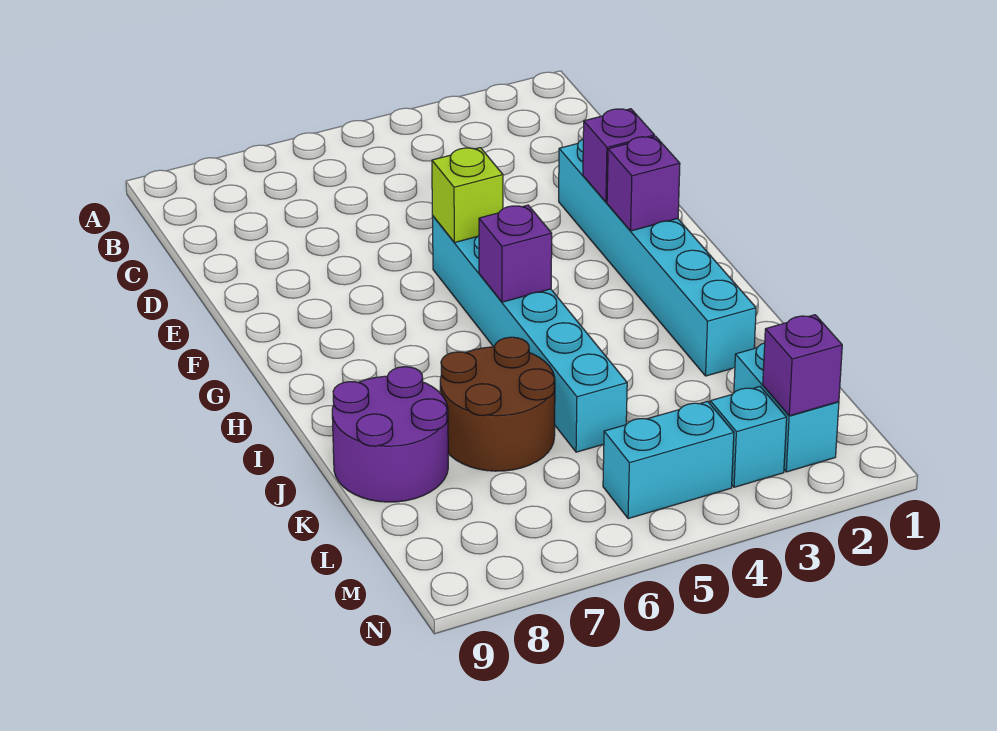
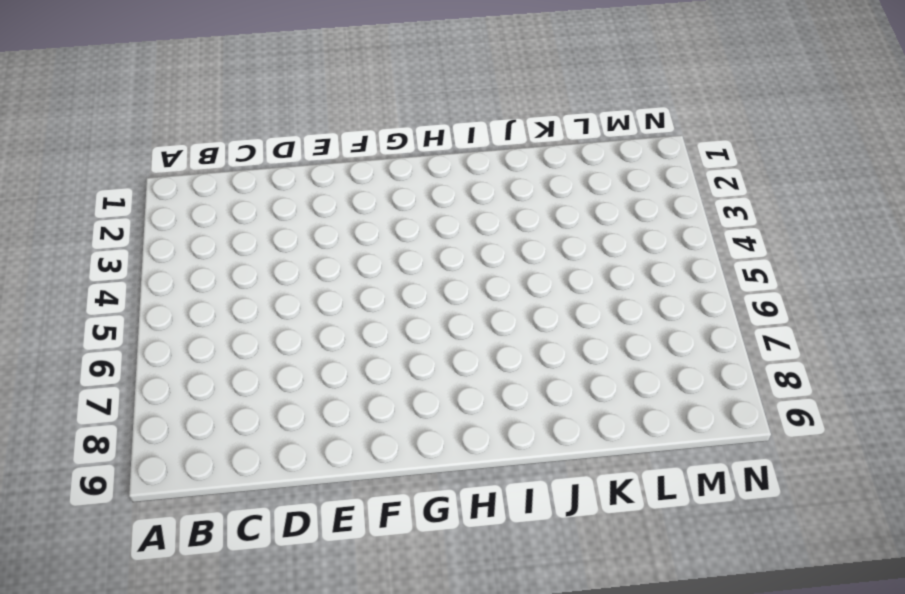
none -> cyan 1x6 brick [559,139,756,376]
none -> cyan 1x6 brick [432,216,627,452]
none -> brown 2x2 round brick [440,337,555,471]

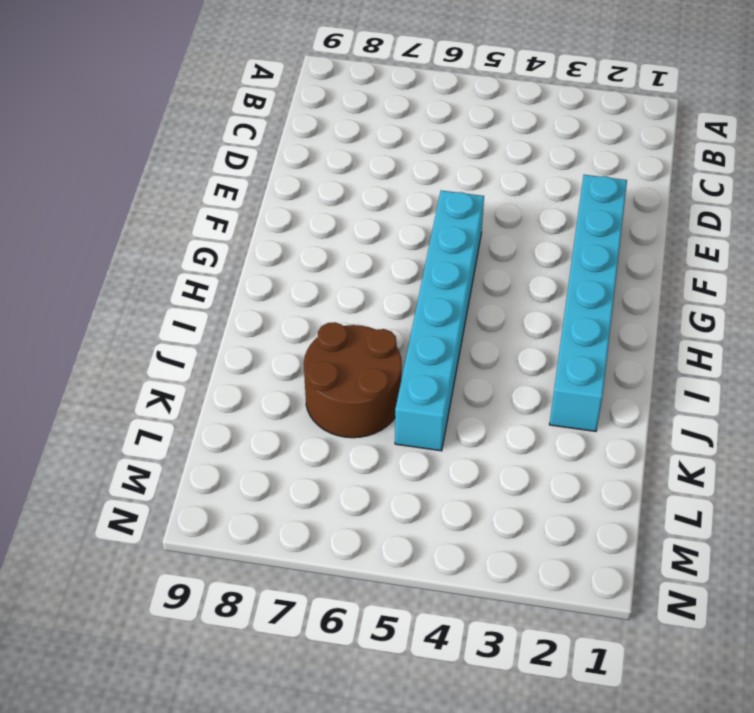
none -> purple 2x2 round brick [332,367,448,502]
none -> cyan 1x2 brick [734,343,839,472]
none -> cyan 1x1 brick [710,387,787,487]

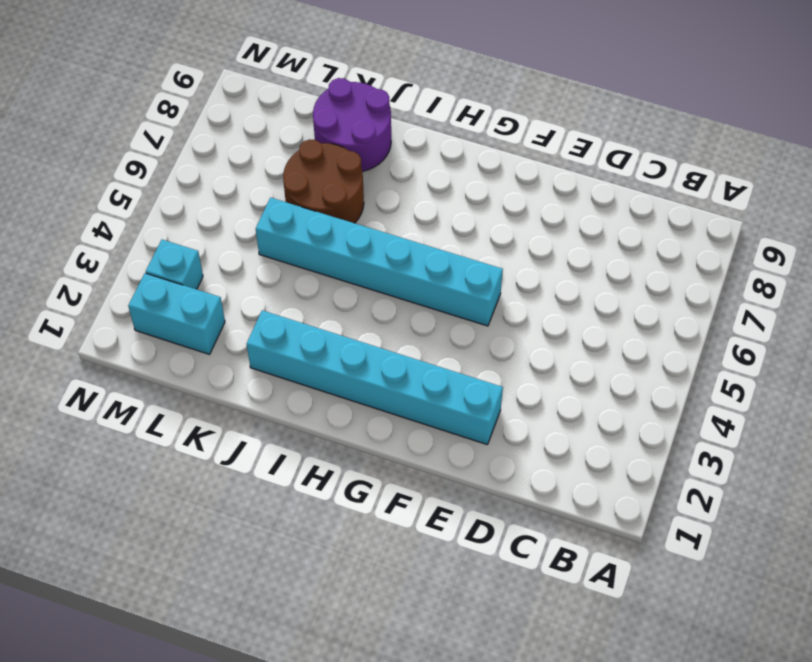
none -> cyan 1x2 brick [603,401,734,519]
none -> purple 1x1 brick [583,109,655,202]
none -> lime 1x1 brick [432,148,503,243]

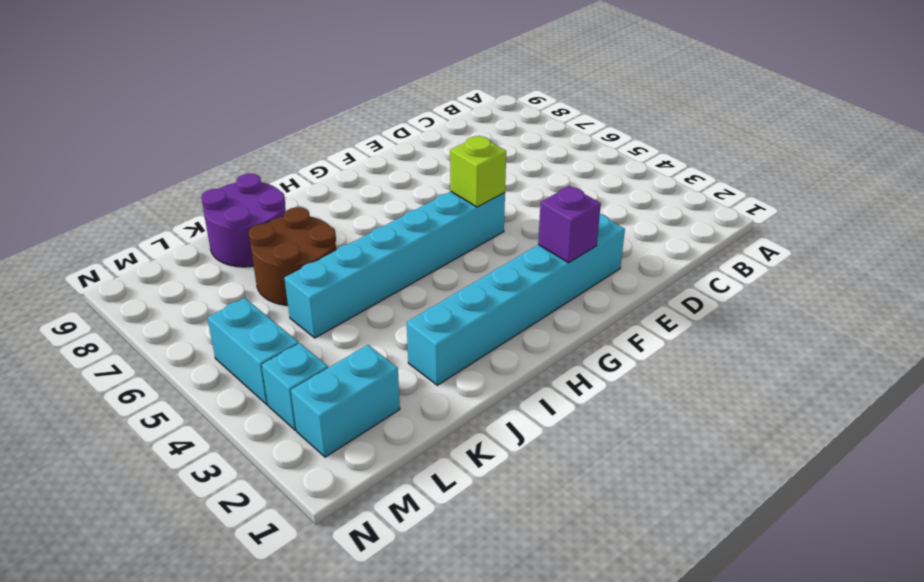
none -> purple 1x1 brick [607,136,680,231]
none -> purple 1x1 brick [479,205,552,302]
none -> purple 1x1 brick [763,315,842,416]

